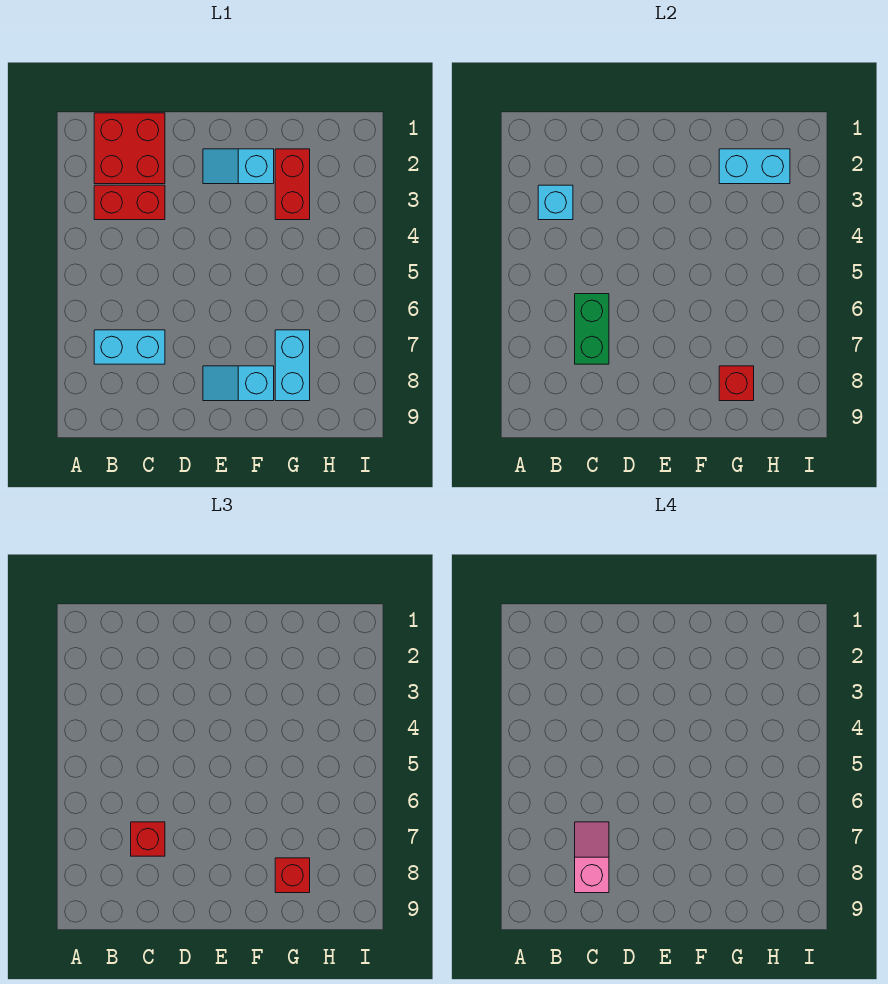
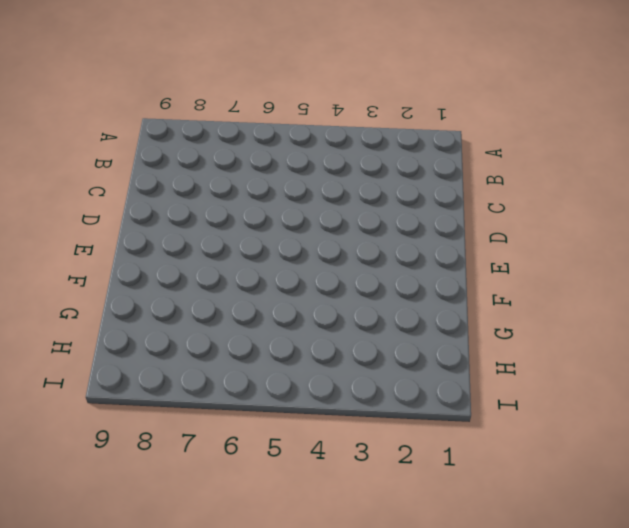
none -> red 2x2 brick [94,113,165,184]
none -> red 1x2 brick [94,185,165,220]
none -> cyan 1x2 brick [94,330,165,364]

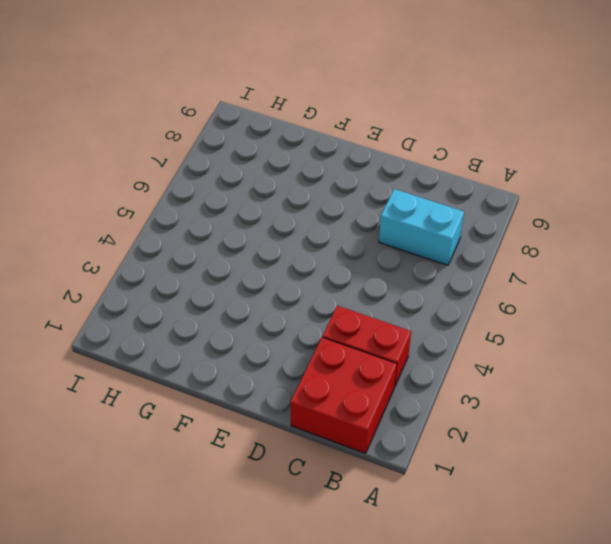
none -> cyan 1x2 slope [203,149,274,184]
none -> cyan 1x2 slope [203,366,274,401]
none -> red 1x2 brick [275,149,310,220]

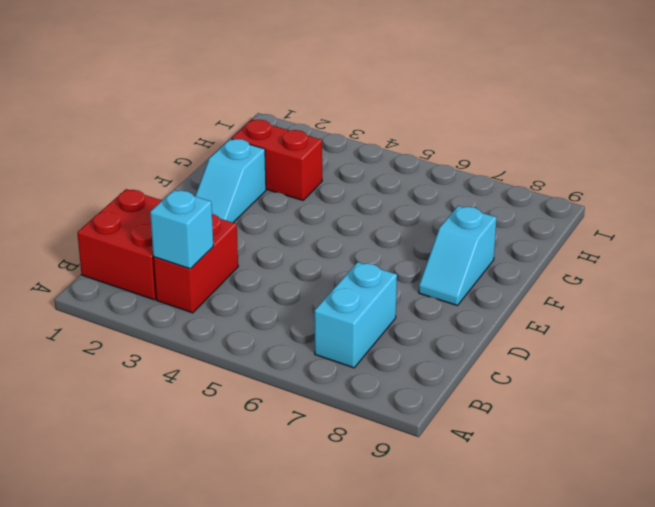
none -> cyan 1x2 brick [275,330,310,401]
none -> green 1x2 brick [575,294,609,364]
none -> cyan 1x2 brick [719,149,790,184]

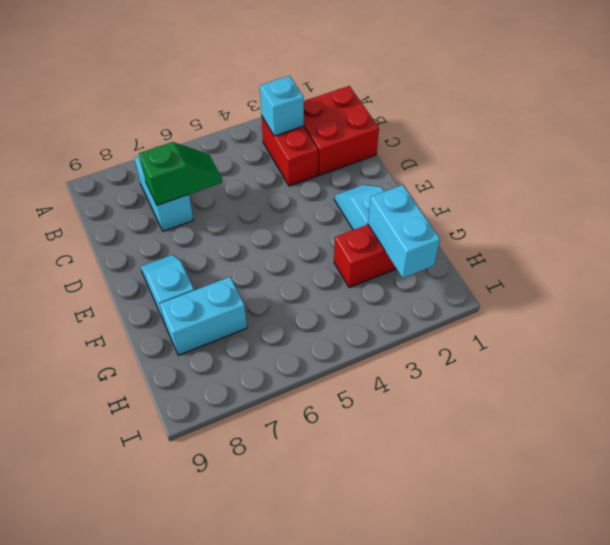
green 1x2 slope [139,142,222,205] -> green 1x2 brick [575,294,609,364]
none -> red 1x1 brick [719,366,754,401]
none -> red 1x1 brick [131,822,165,856]
none -> red 1x1 brick [275,858,310,893]

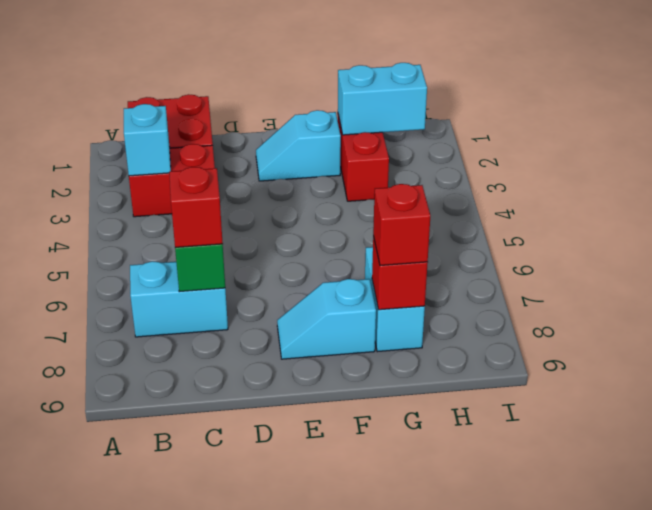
none -> pink 1x2 slope [575,822,609,893]

